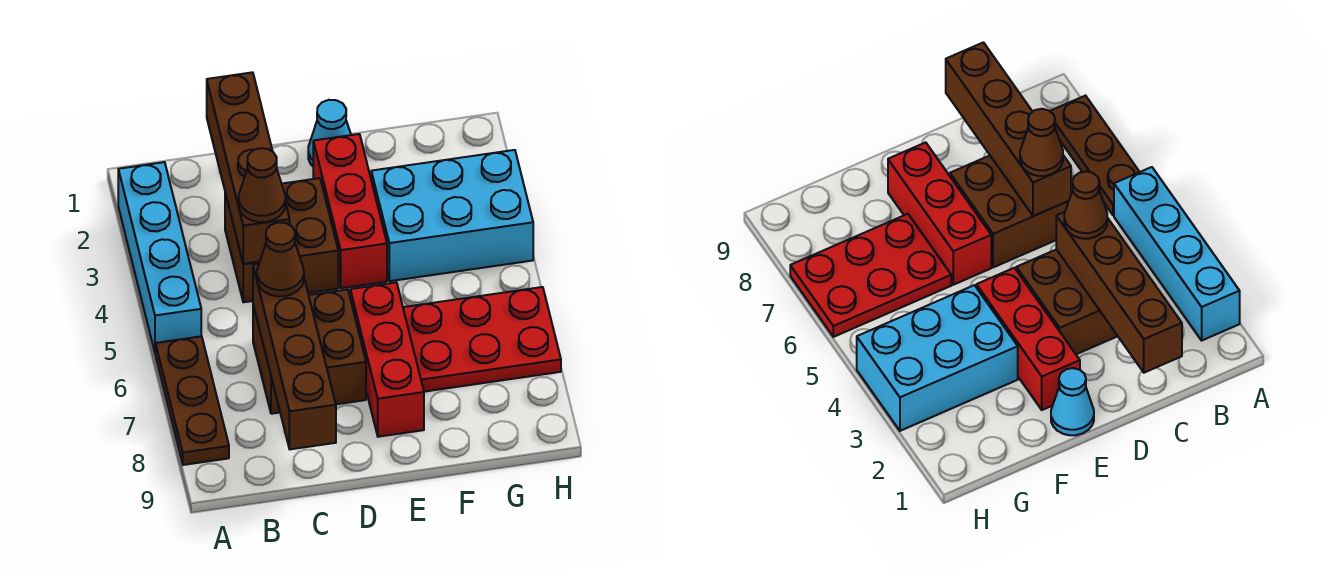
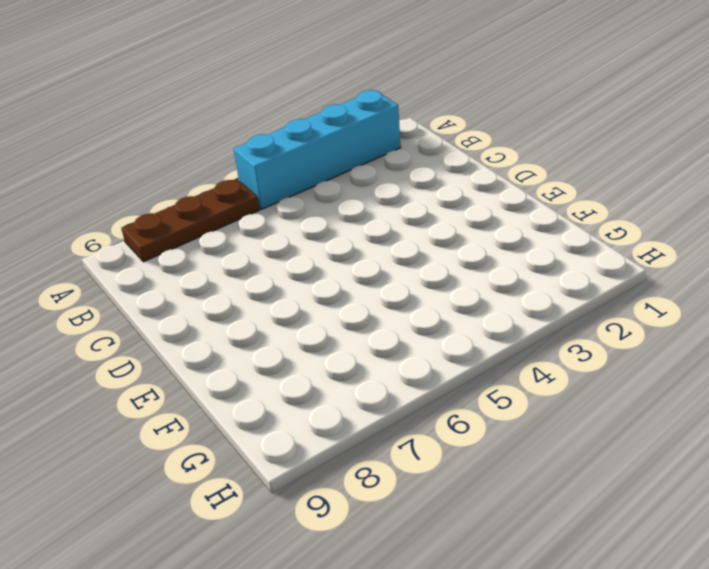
none -> brown 2x2 brick [225,178,338,302]
none -> brown 2x2 brick [253,289,366,414]
none -> cyan 1x1 cone [308,100,351,166]

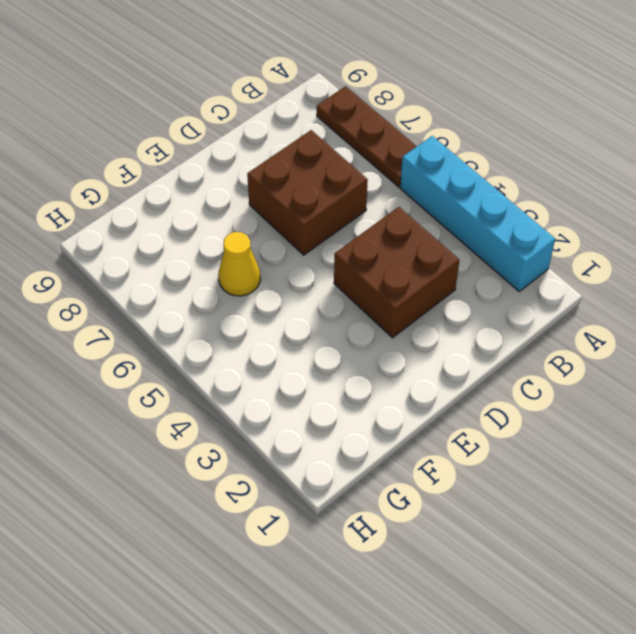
yellow 1x1 cone [218,232,260,296] -> red 2x3 plate [403,287,561,392]
none -> cyan 1x1 cone [308,100,351,166]
none -> red 1x3 brick [313,134,387,288]
none -> red 1x3 brick [350,282,424,437]

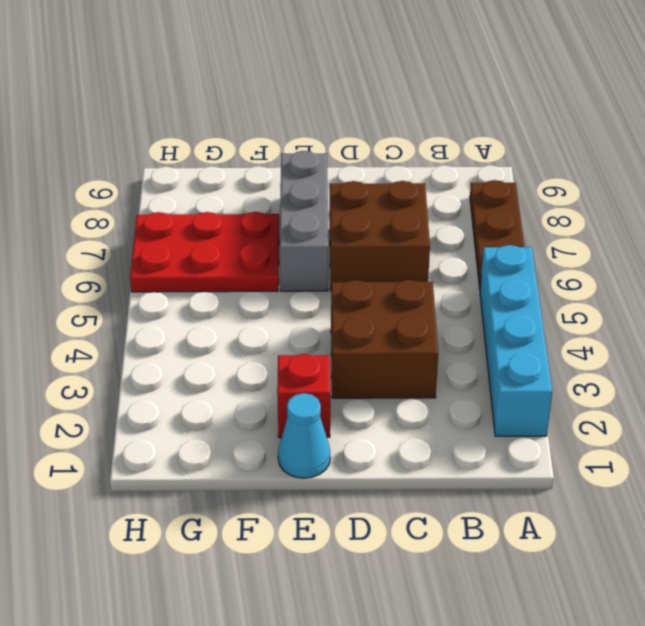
red 1x1 brick [277,354,330,438] -> red 1x3 brick [313,134,387,288]
grey 1x3 brick [280,151,328,291] -> red 1x3 brick [350,282,424,437]
none -> cyan 2x3 brick [371,150,533,281]
none -> brown 1x4 brick [207,72,290,264]
none -> brown 1x4 brick [253,264,336,449]

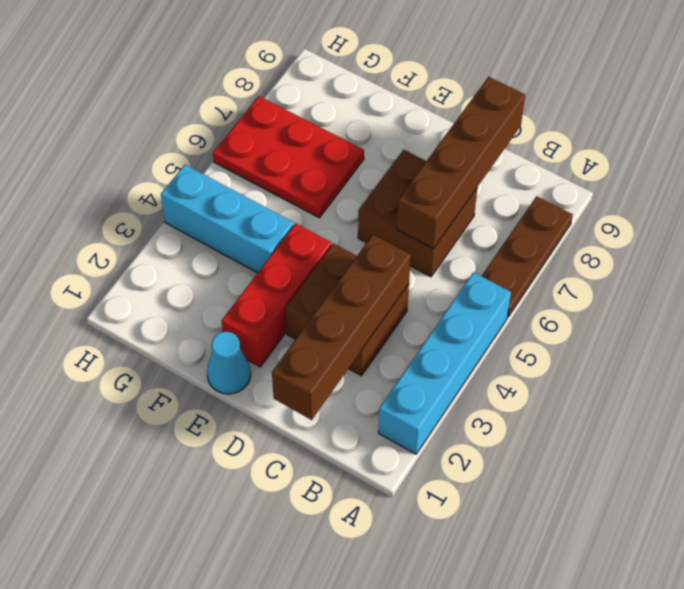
cyan 1x3 brick [161,165,294,273] -> cyan 2x3 brick [371,150,533,281]
none -> red 1x3 brick [350,282,424,437]
none -> brown 1x1 cone [239,148,285,222]
none -> brown 1x1 cone [257,223,304,296]

